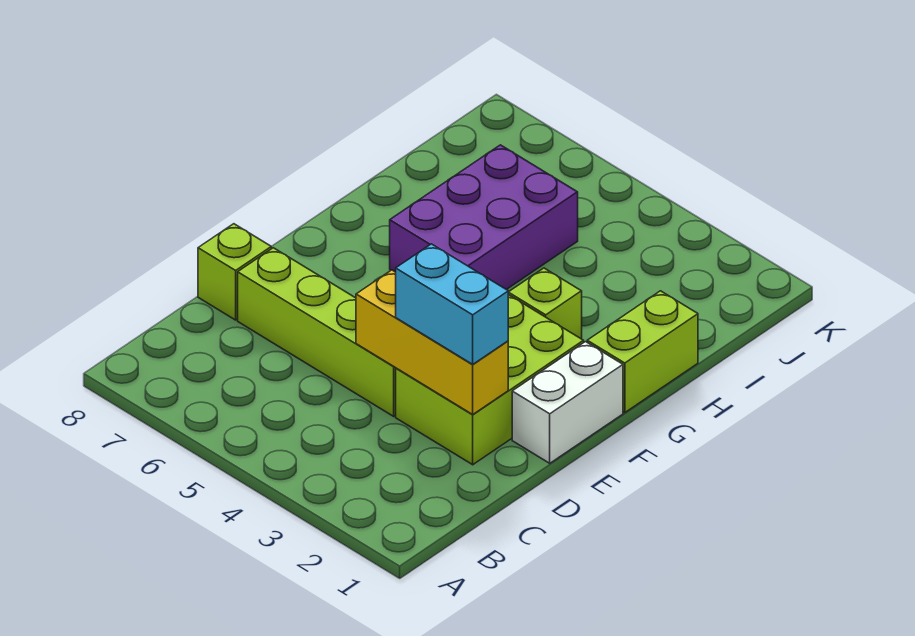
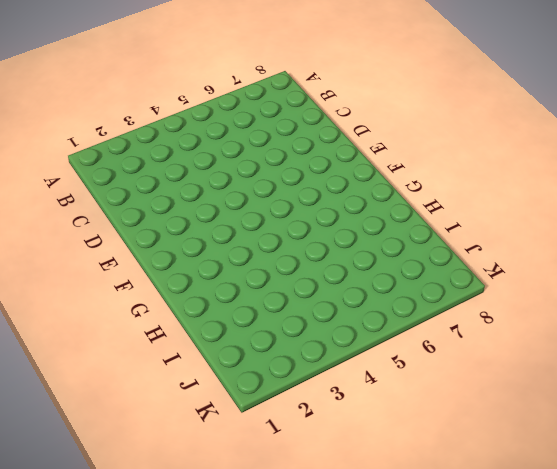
none -> lime 2x3 brick [396,295,584,465]
none -> lime 1x4 brick [238,248,396,416]

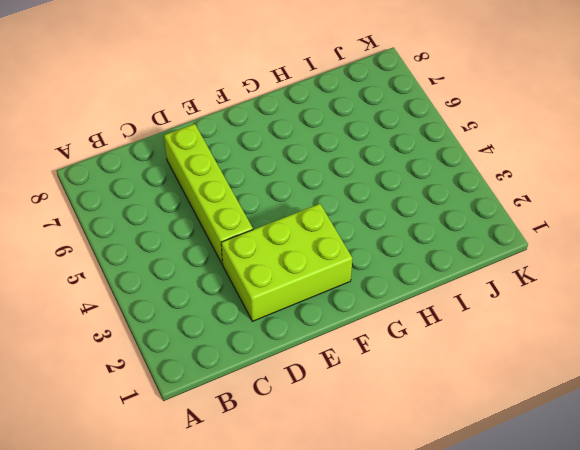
none -> lime 1x1 brick [198,224,271,320]
none -> white 1x2 brick [512,342,623,463]

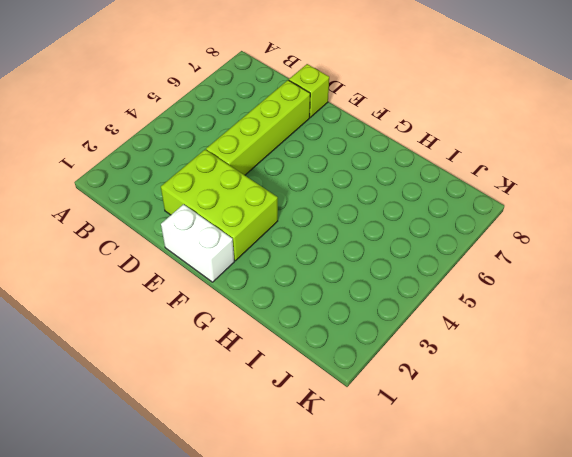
none -> lime 1x2 brick [587,291,698,413]
none -> lime 1x1 brick [508,268,582,339]

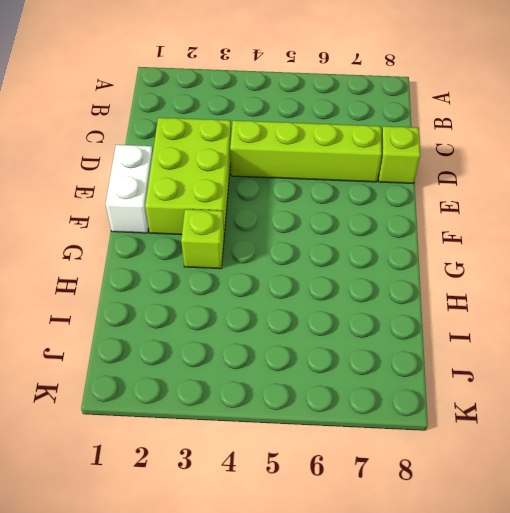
none -> lime 1x2 brick [587,291,698,413]
none -> purple 2x3 brick [390,145,578,290]

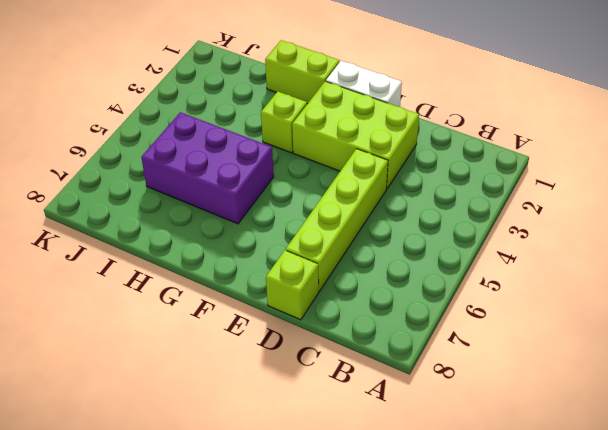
none -> yellow 1x3 brick [356,270,508,414]
none -> cyan 1x2 brick [396,244,508,364]

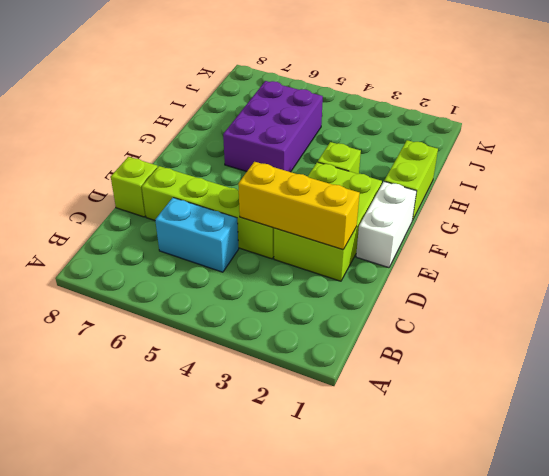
cyan 1x2 brick [155,198,239,272] -> cyan 1x2 brick moved to [396,244,508,364]

